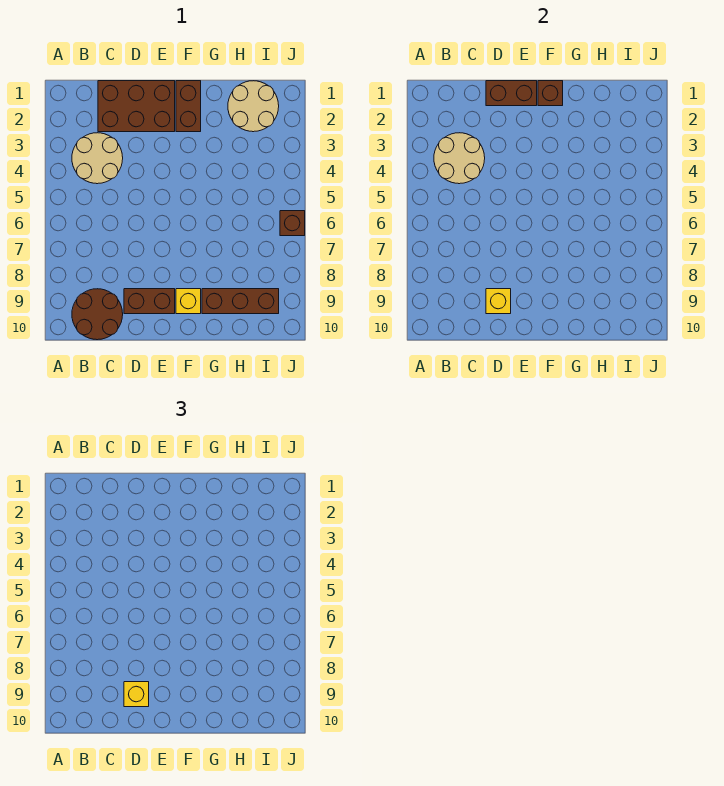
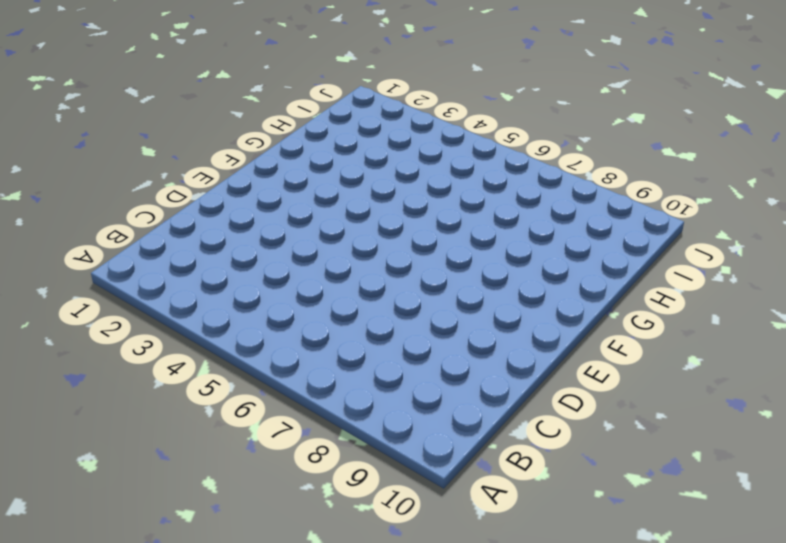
none -> tan 2x2 round brick [72,133,123,184]
none -> brown 2x2 round brick [72,289,123,340]
none -> brown 2x3 brick [98,81,175,132]

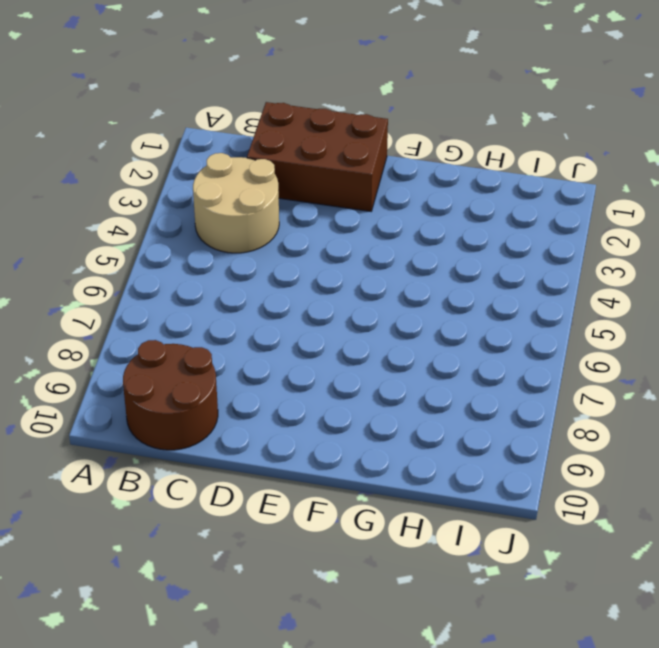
none -> brown 1x2 brick [124,289,175,314]
none -> brown 1x2 brick [176,81,201,132]
none -> yellow 1x1 brick [176,289,201,314]

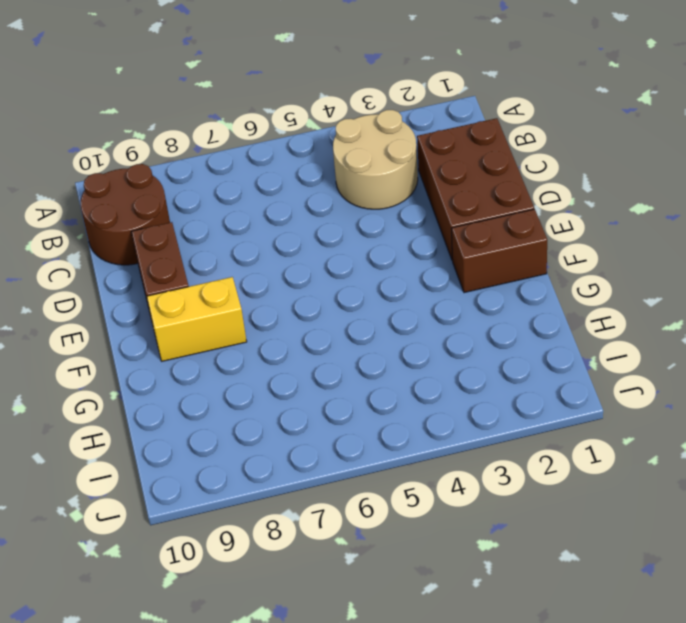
yellow 1x2 brick [147,277,247,361] -> yellow 1x1 brick [176,289,201,314]
none -> brown 1x3 brick [202,289,279,314]
none -> tan 2x2 round brick [228,81,279,132]
none -> brown 1x1 brick [280,211,305,236]

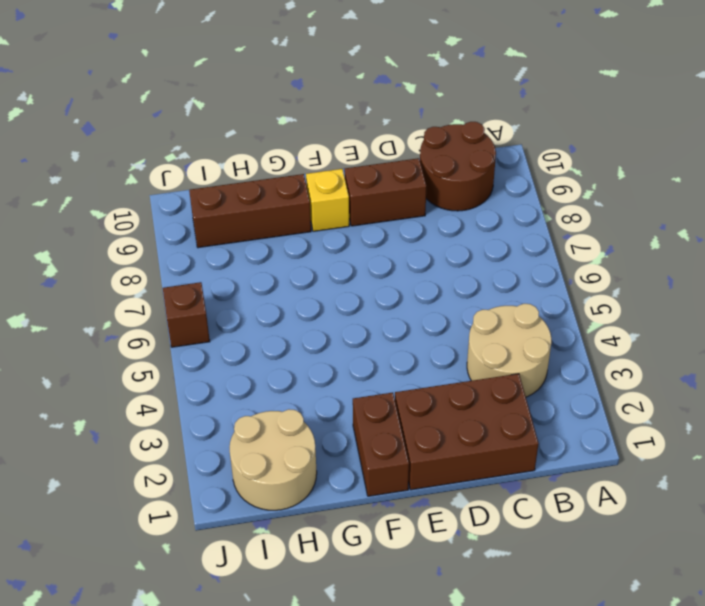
none -> tan 2x2 round brick [434,133,485,184]
none -> brown 1x2 brick [486,81,537,106]
none -> yellow 1x1 brick [486,289,511,314]

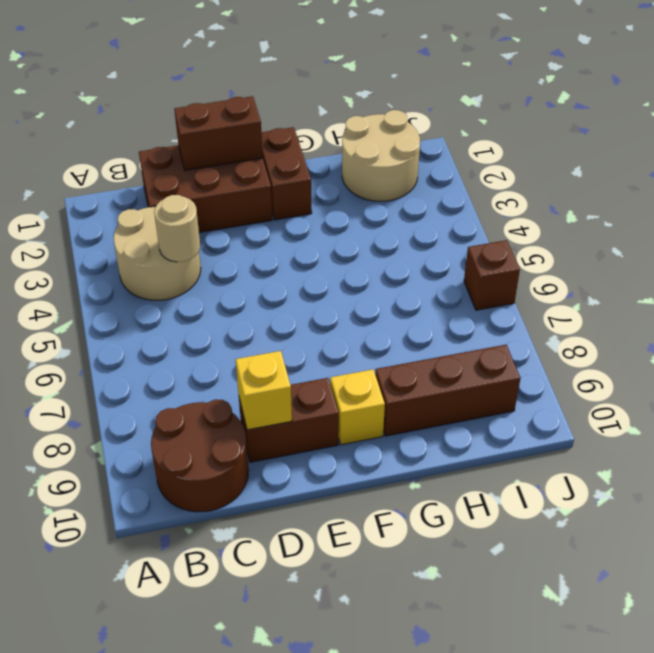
tan 1x1 round brick [154,195,200,262] -> tan 2x2 round brick [434,133,485,184]
none -> brown 1x1 brick [538,81,563,106]
none -> yellow 1x1 brick [124,682,149,707]

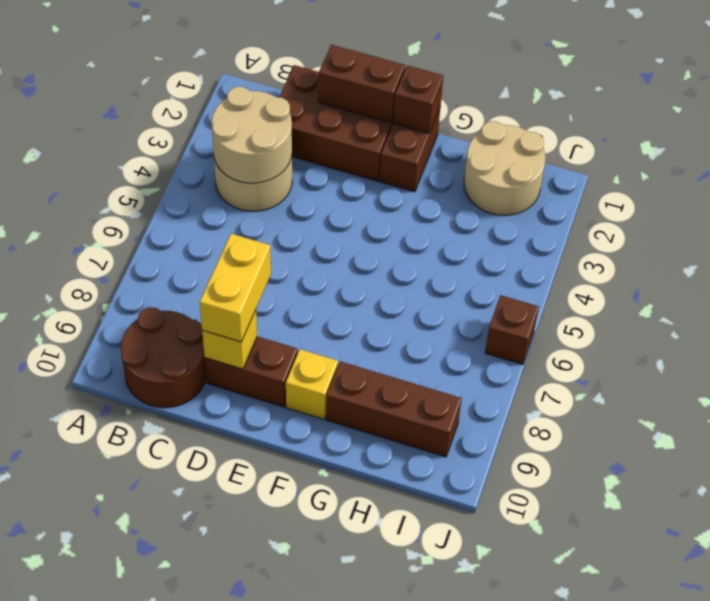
yellow 1x2 brick [200,234,271,342] -> yellow 1x1 brick [124,682,149,707]

